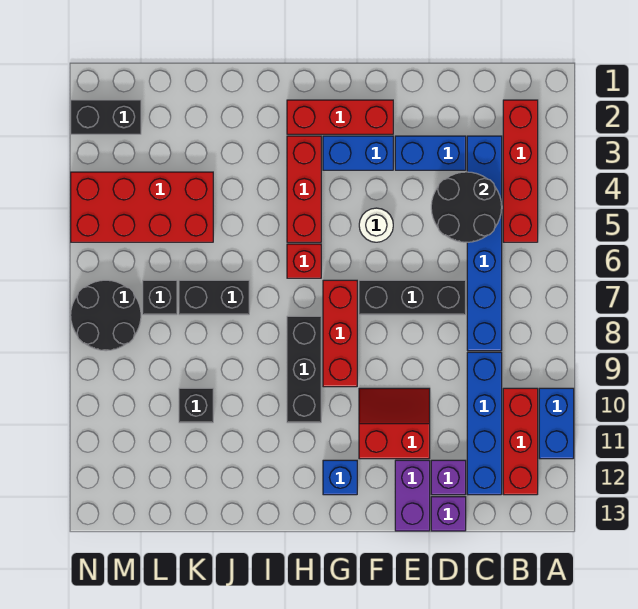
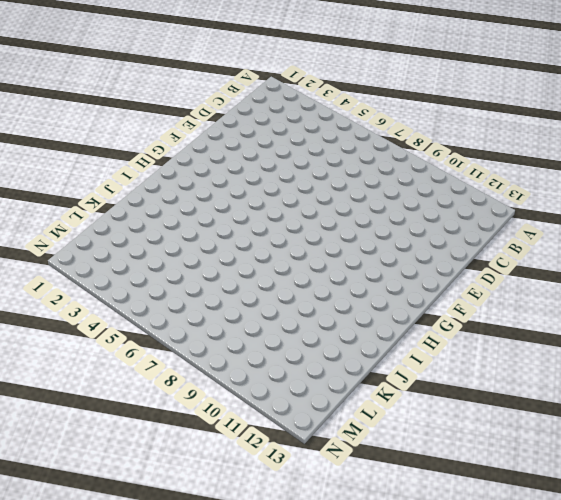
none -> blue 1x2 brick [539,388,574,459]
none -> red 1x4 brick [503,100,538,242]
none -> red 1x3 brick [503,388,538,495]

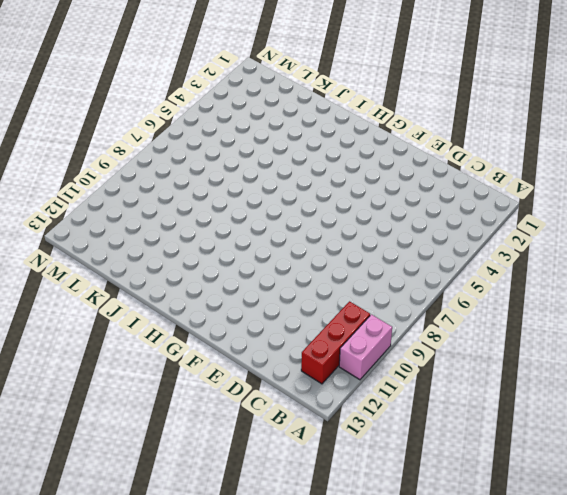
pink 1x2 brick [339,314,392,380] -> blue 1x2 brick [539,388,574,459]
none -> red 1x4 brick [503,100,538,242]
none -> blue 1x6 brick [467,136,502,351]
none -> blue 1x4 brick [467,352,502,495]

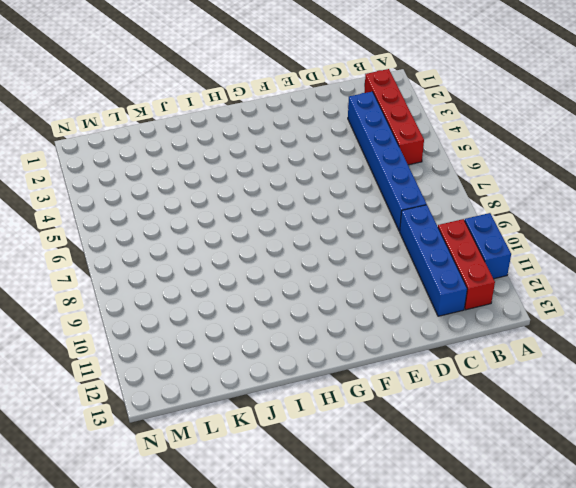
none -> blue 1x2 brick [395,136,466,170]
none -> black 1x3 brick [359,280,466,315]
none -> purple 1x1 brick [431,460,466,495]

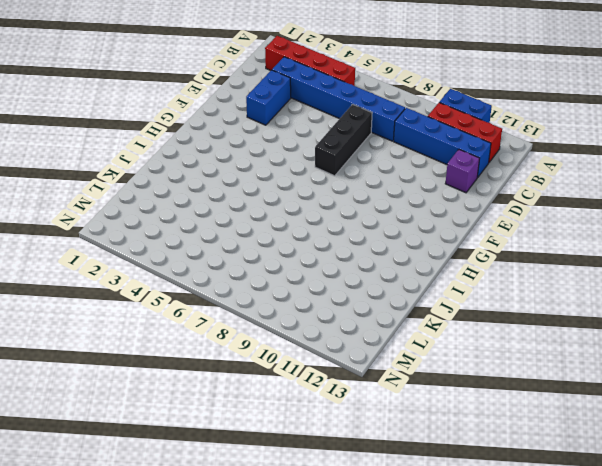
none -> purple 1x1 brick [431,497,466,531]
none -> red 2x2 slope [359,388,430,459]
none -> purple 1x2 brick [395,460,430,531]

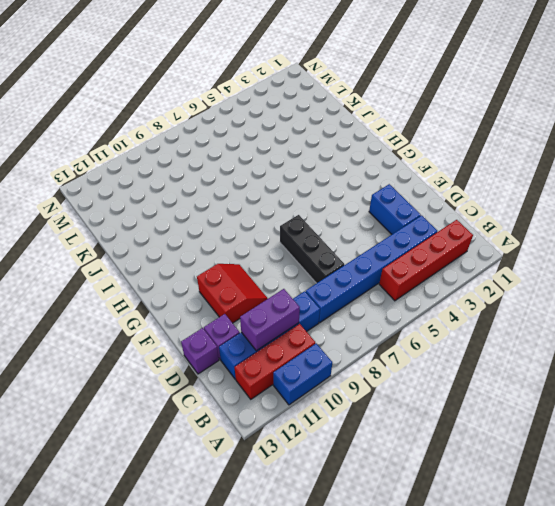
purple 1x2 brick [240,289,300,351] -> purple 1x2 brick moved to [395,460,430,531]
none -> red 1x3 brick [287,100,393,134]
none -> blue 1x2 brick [323,136,393,170]
none -> white 1x1 round brick [359,208,393,242]

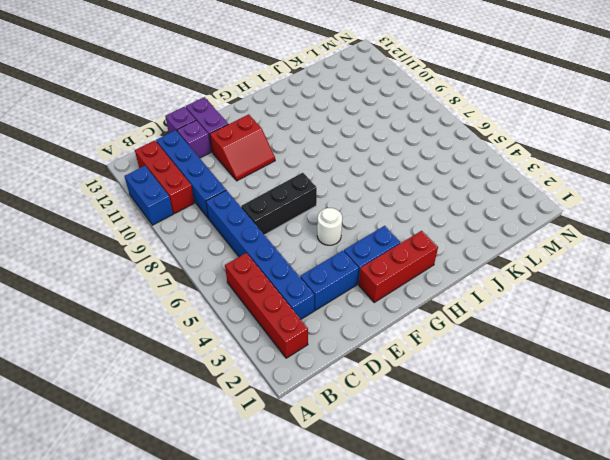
none -> red 1x3 brick [323,280,357,387]
none -> blue 1x1 brick [323,460,357,495]
none -> red 1x3 brick [287,136,321,242]

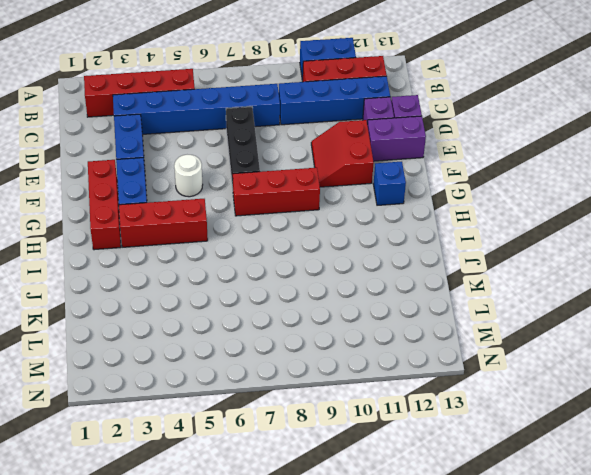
none -> red 1x1 brick [287,244,321,278]
none -> black 1x3 brick [287,316,321,423]
none -> black 1x2 brick [179,280,249,315]

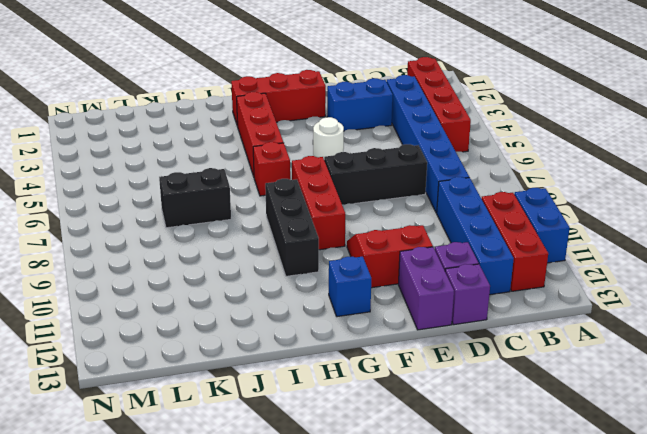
none -> blue 1x2 brick [323,136,393,170]
none -> red 2x4 brick [71,172,213,242]
none -> black 1x1 brick [179,388,213,423]

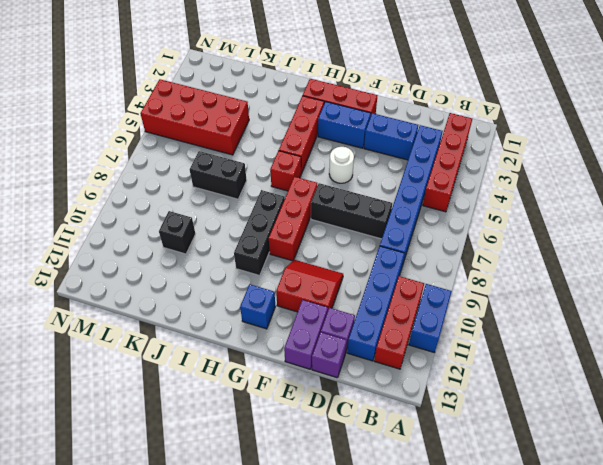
none -> black 1x1 brick [143,280,177,315]
none -> black 1x2 brick [71,100,141,134]
none -> black 2x2 round brick [71,280,141,351]

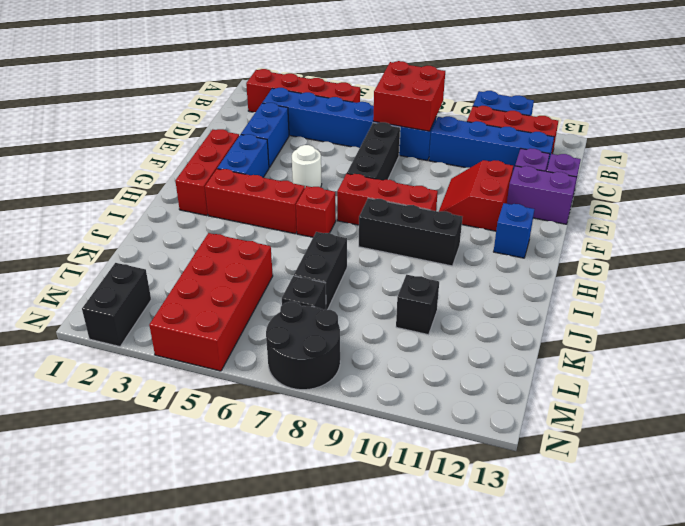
red 2x2 brick [373,61,445,131] -> none
none -> black 2x2 round brick [431,172,502,242]

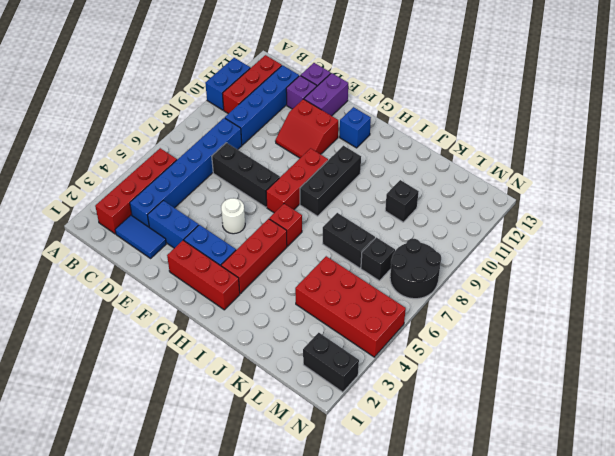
blue 1x2 tile [115,215,166,258] -> none
none -> black 2x2 round brick [431,172,502,242]

